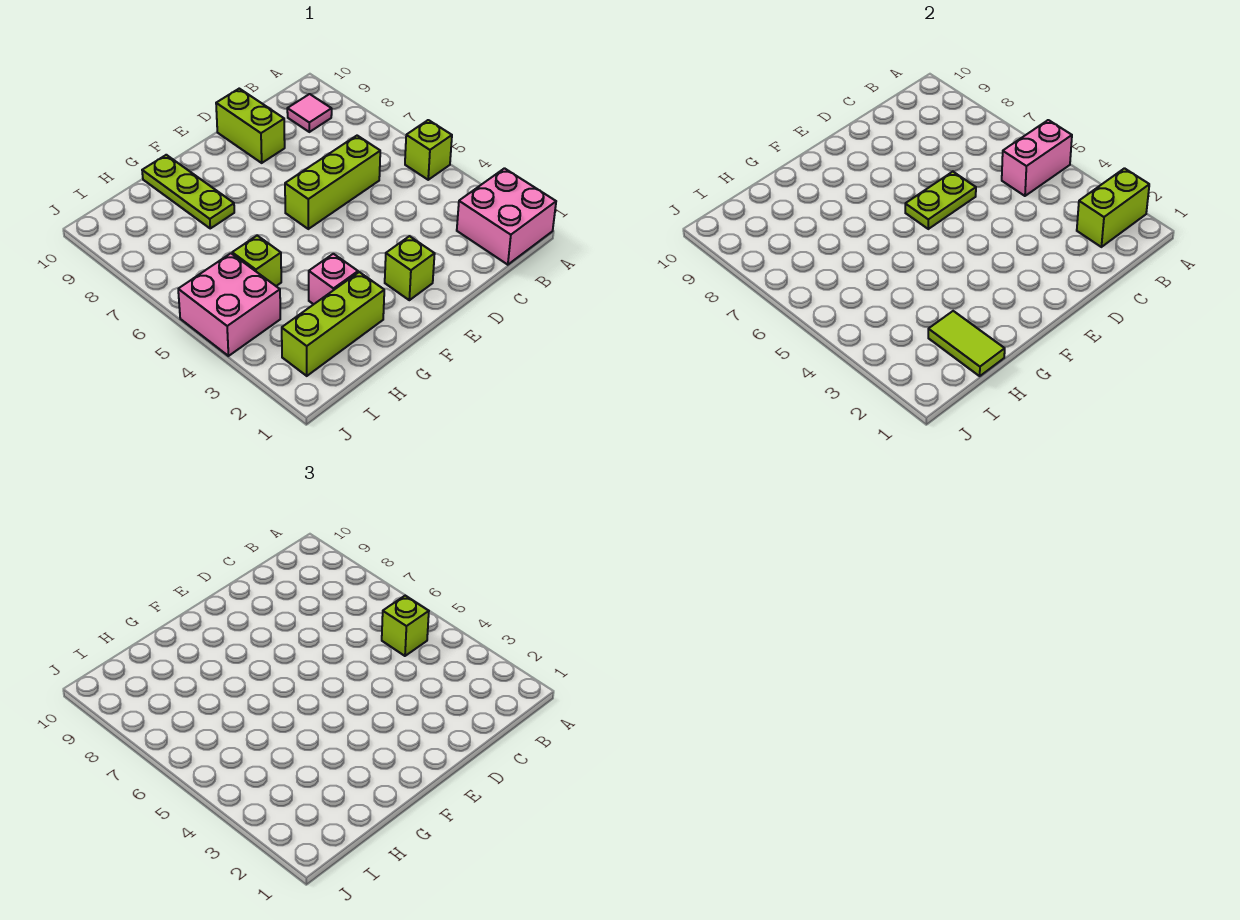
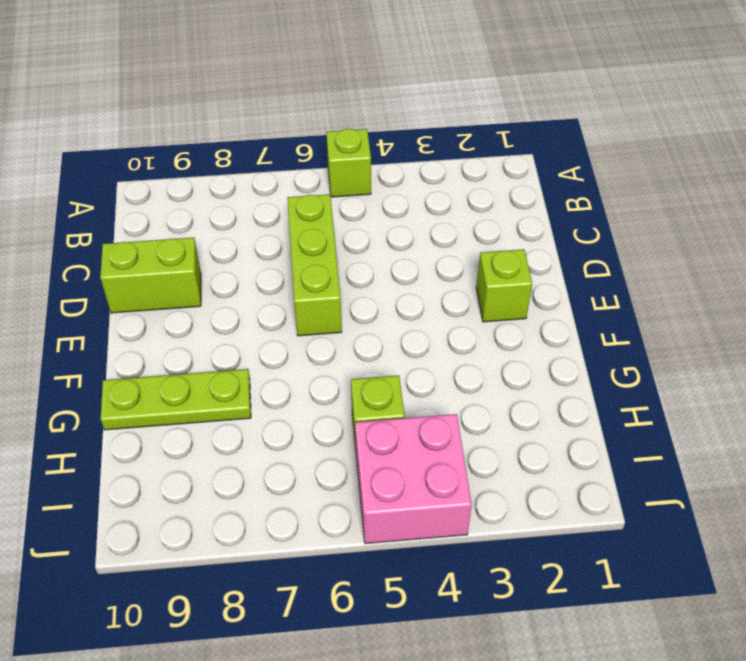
none -> pink 2x2 brick [457,168,556,265]
none -> pink 1x1 tile [287,94,332,132]
none -> lime 1x3 brick [282,272,384,376]

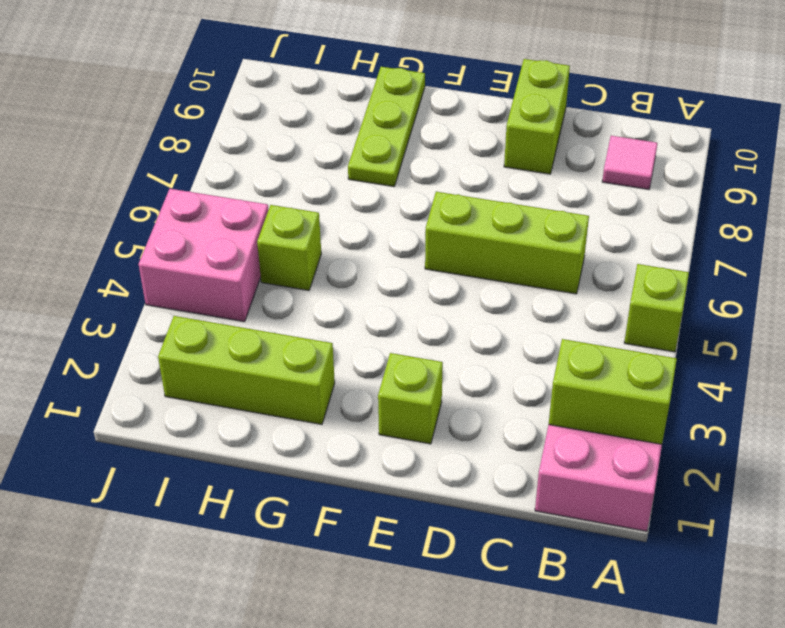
none -> pink 1x1 brick [309,254,358,304]
none -> pink 1x2 brick [1002,120,1072,196]
none -> lime 1x2 plate [905,172,976,229]

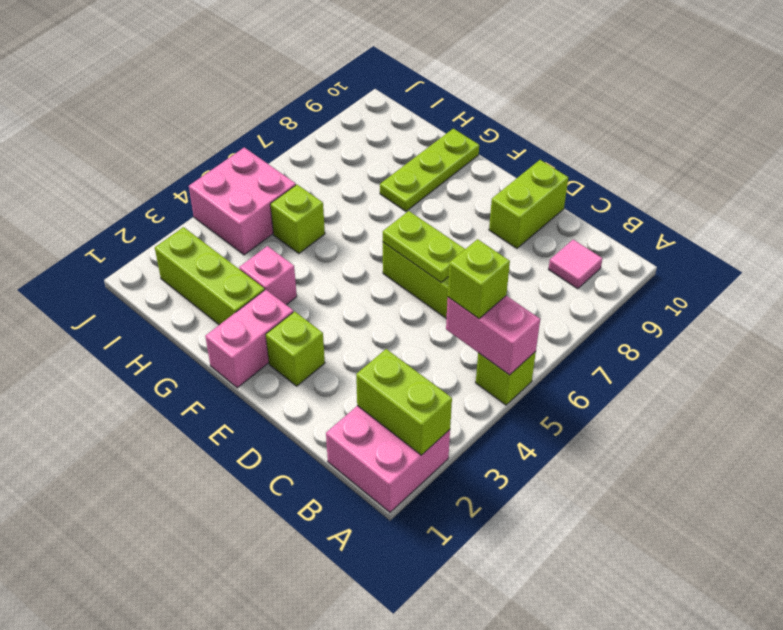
pink 1x2 brick [205,290,293,388] -> none
none -> lime 1x2 tile [928,311,1005,376]

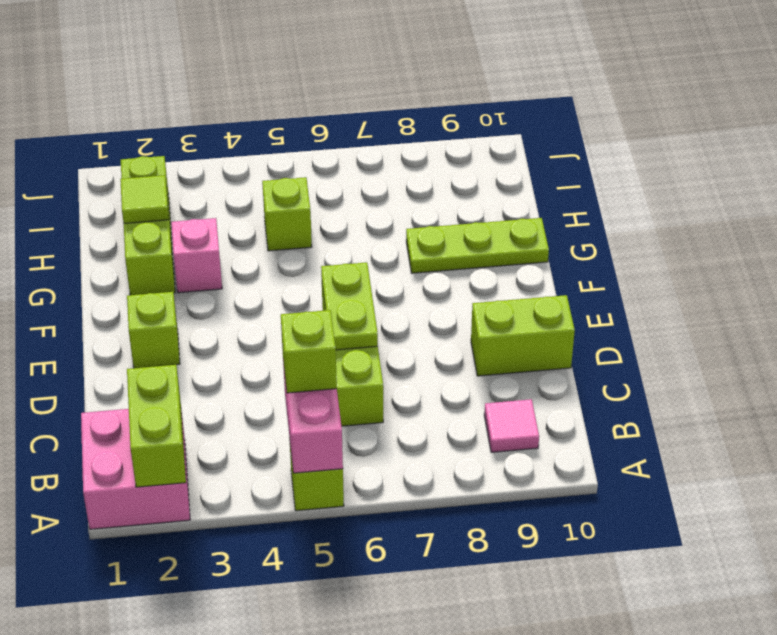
lime 1x1 tile [120,175,169,223] -> lime 1x2 tile [928,311,1005,376]
none -> pink 2x2 brick [178,253,280,356]

